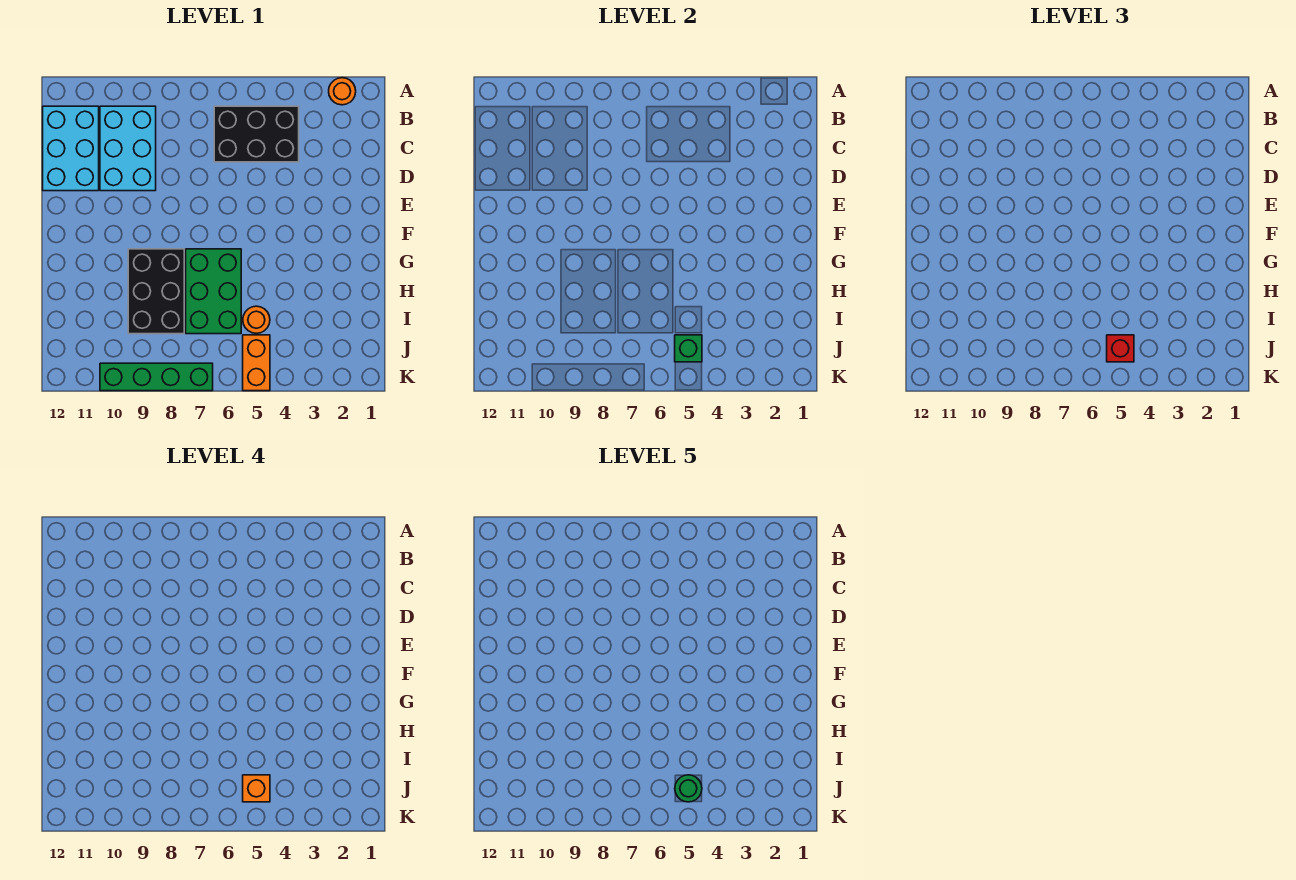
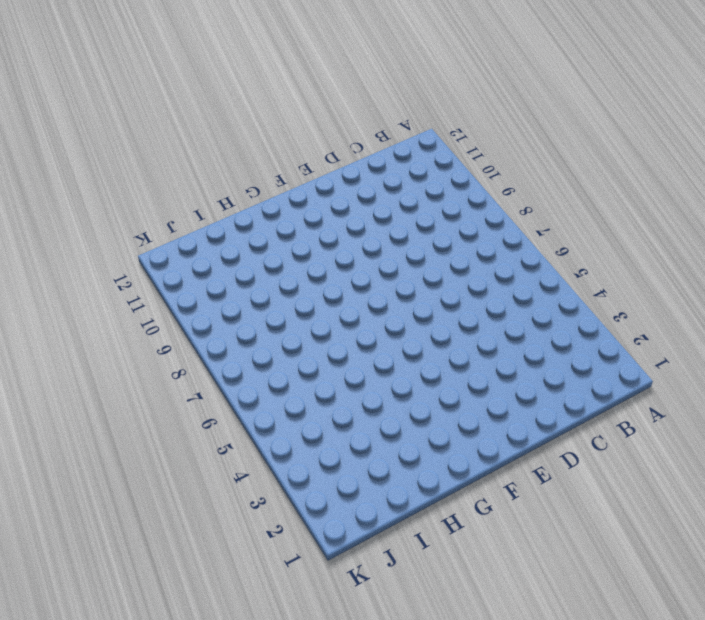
none -> orange 1x1 round brick [329,78,356,105]
none -> black 2x3 brick [214,106,299,162]
none -> cyan 2x3 brick [100,106,156,191]

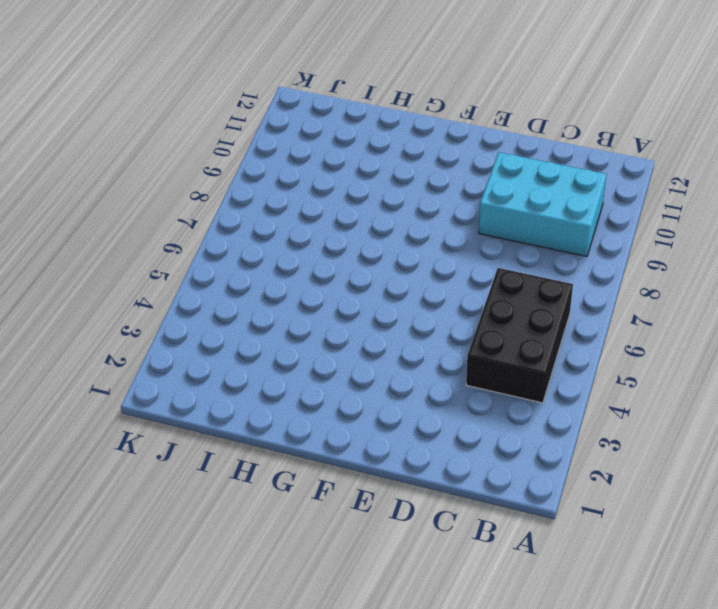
none -> orange 1x1 round brick [329,78,356,105]
none -> cyan 2x3 brick [43,106,99,191]
none -> green 2x3 brick [186,249,241,334]

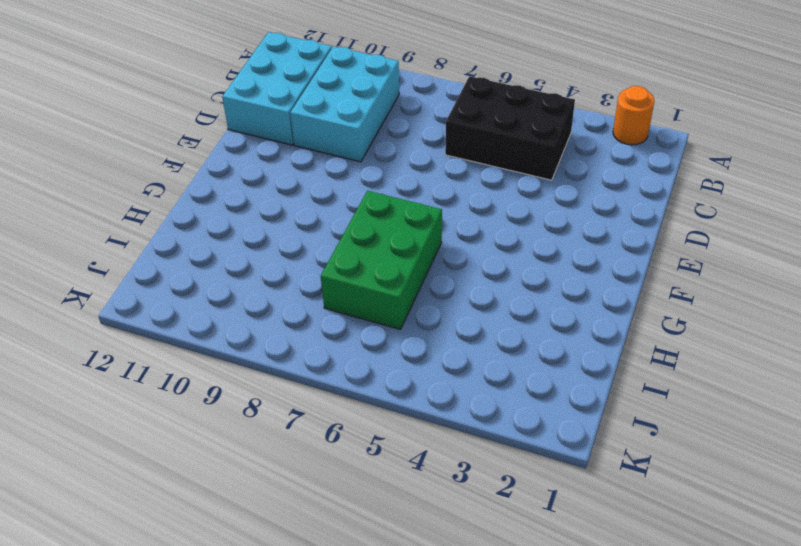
none -> black 2x3 brick [128,249,184,334]
none -> orange 1x1 round brick [243,306,270,333]
none -> orange 1x2 brick [243,335,270,391]

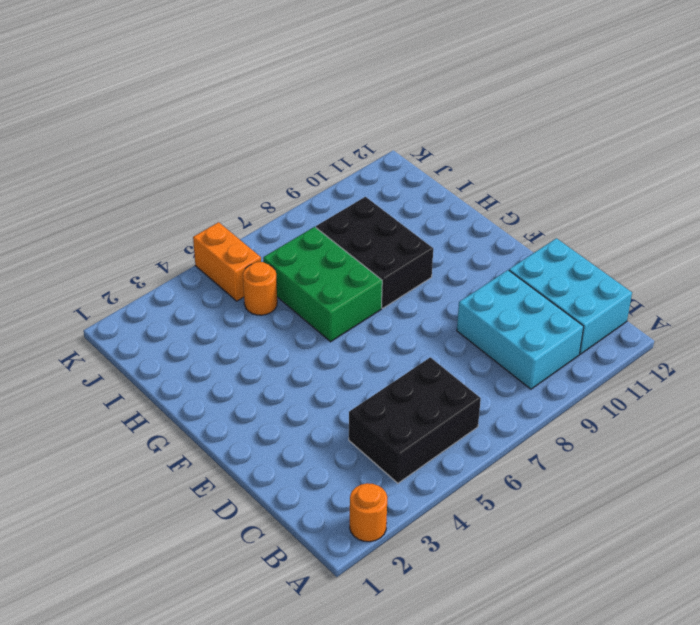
none -> green 1x4 brick [100,363,213,391]
none -> green 1x1 brick [675,335,702,362]
none -> red 1x1 brick [1107,335,1134,362]

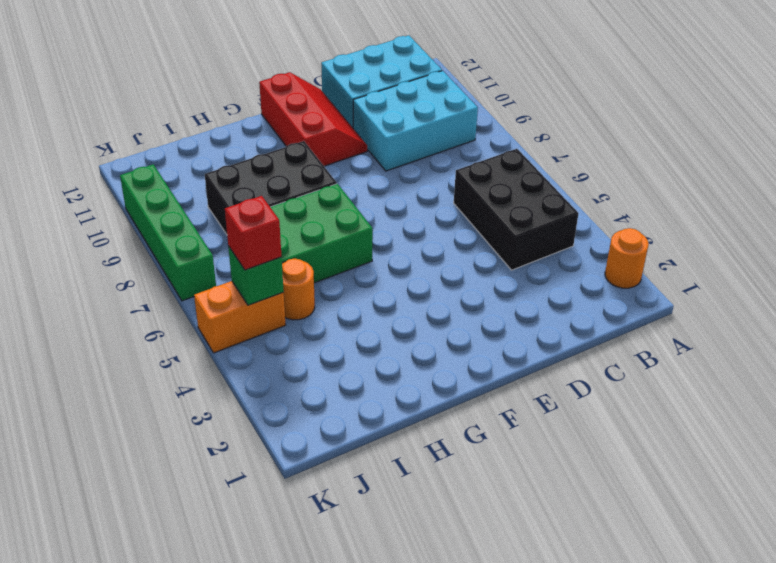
red 2x3 slope [259,72,367,166] -> none
none -> orange 1x1 brick [243,775,270,802]
none -> green 1x1 round brick [675,775,702,802]

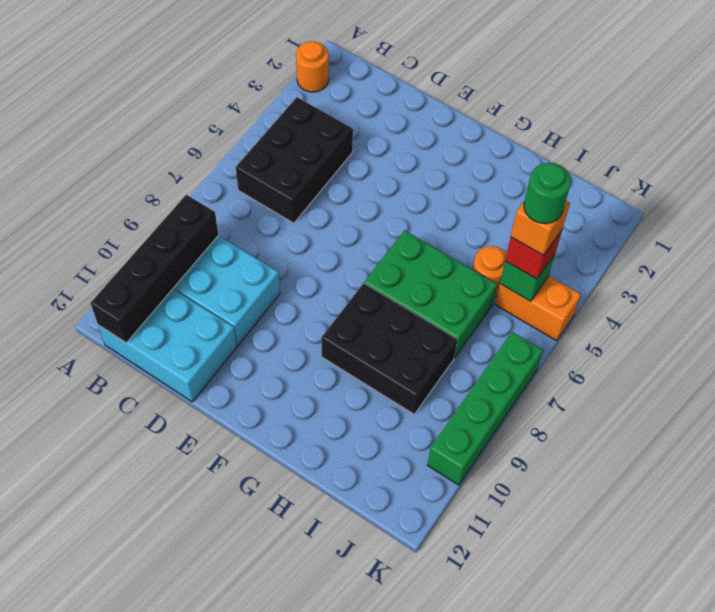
black 1x4 brick [90,195,218,343] -> none

